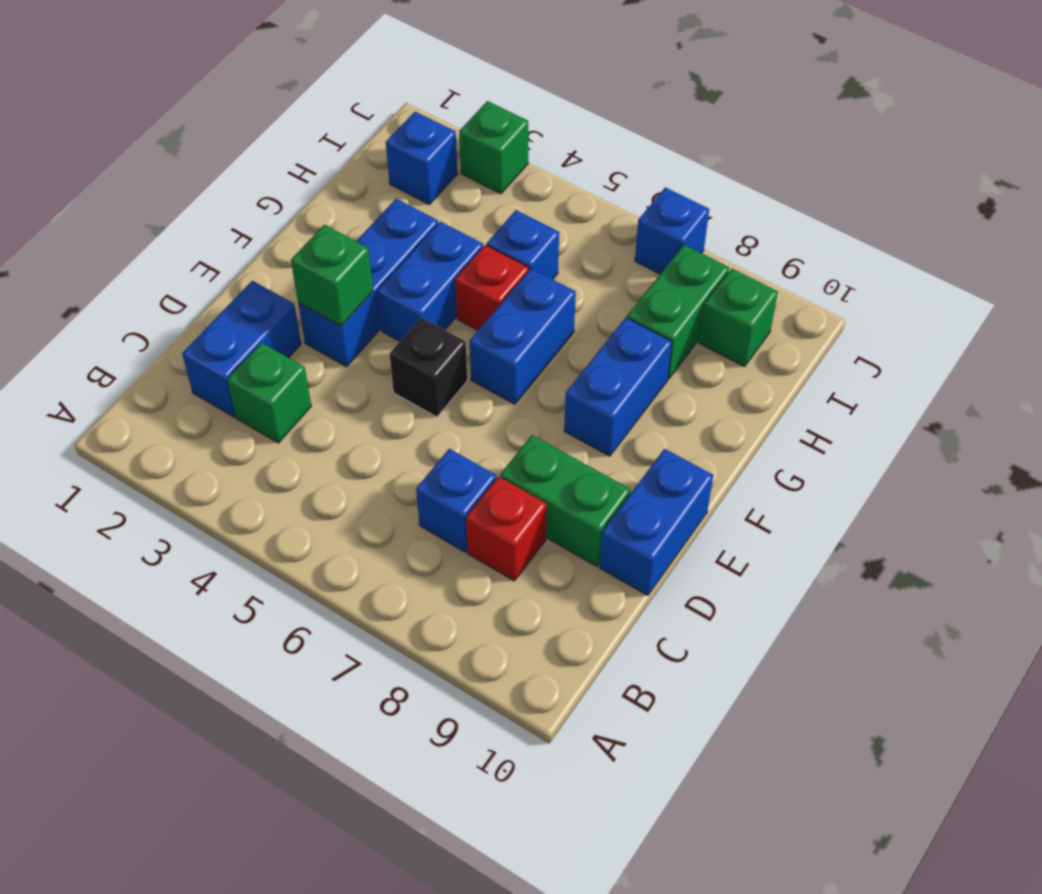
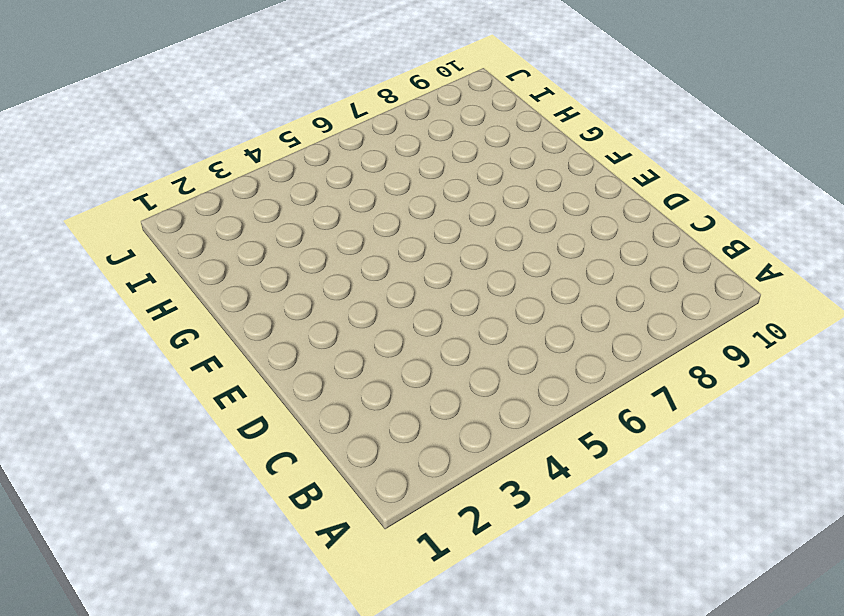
none -> blue 1x2 brick [182,281,301,417]
none -> green 1x1 brick [227,343,311,443]
none -> blue 1x1 brick [416,449,496,552]

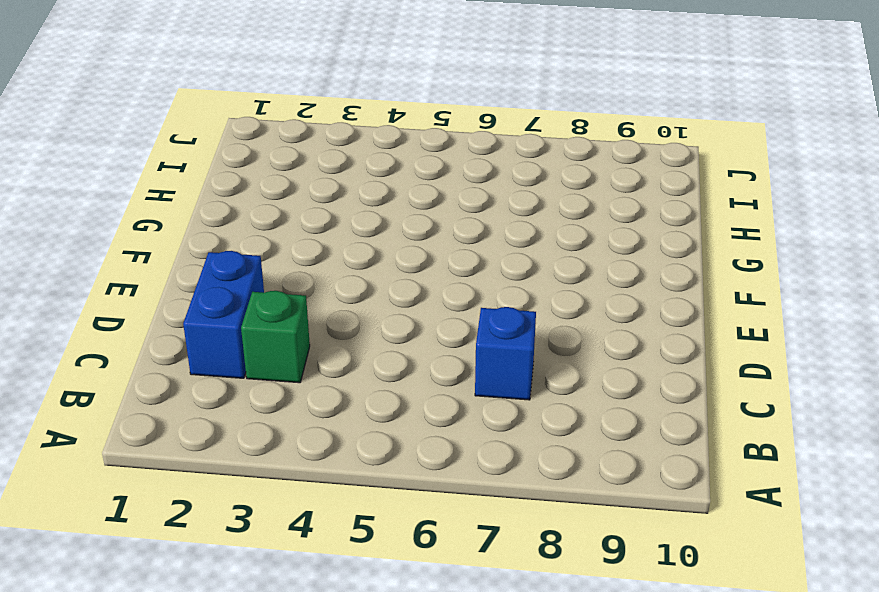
none -> red 1x1 brick [466,477,547,581]
none -> green 1x2 brick [500,435,630,566]
none -> blue 1x2 brick [600,449,713,596]

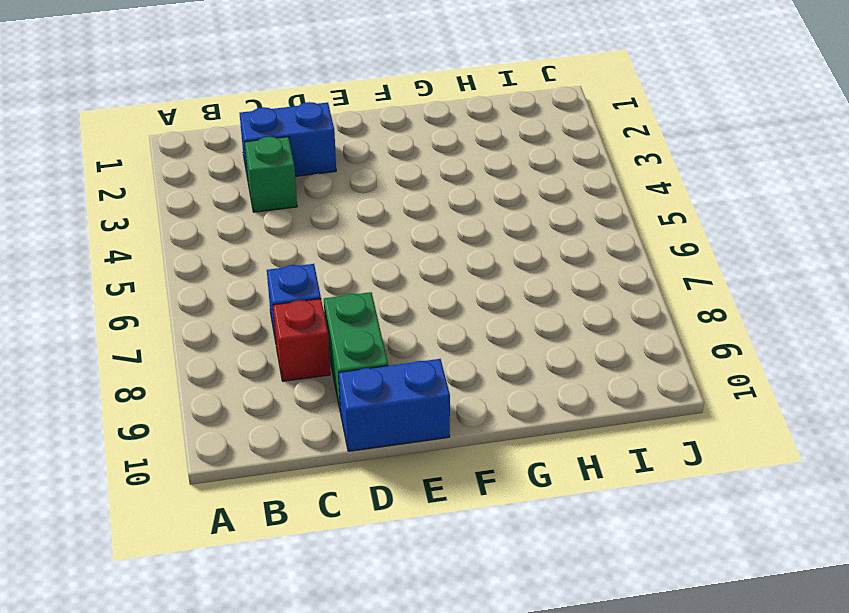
none -> blue 1x3 brick [298,199,438,367]
none -> black 1x1 brick [390,317,467,417]
none -> blue 1x2 brick [377,222,483,341]

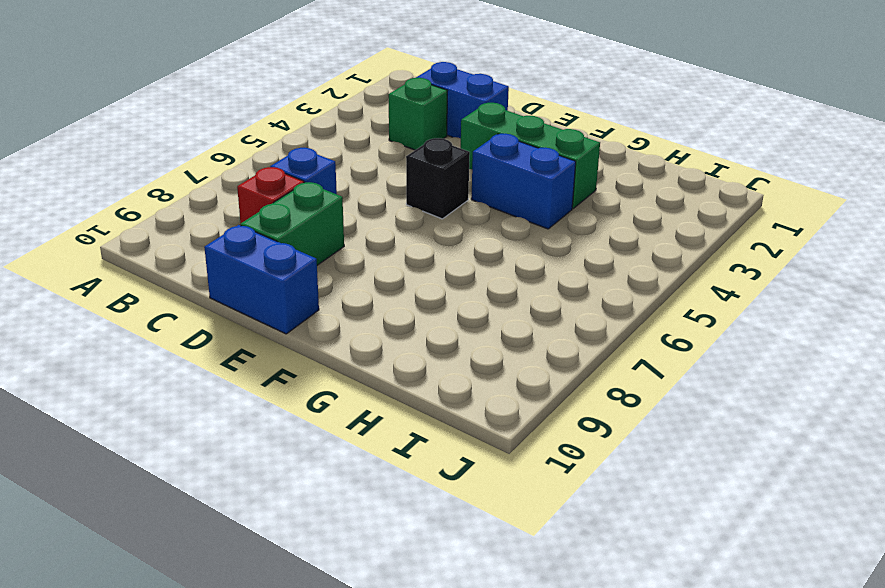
green 1x3 brick [461,103,600,208] -> blue 1x3 brick [298,199,438,367]
none -> blue 1x2 brick [470,269,576,404]
none -> blue 1x2 brick [564,318,672,456]
none -> red 1x1 brick [455,245,529,330]

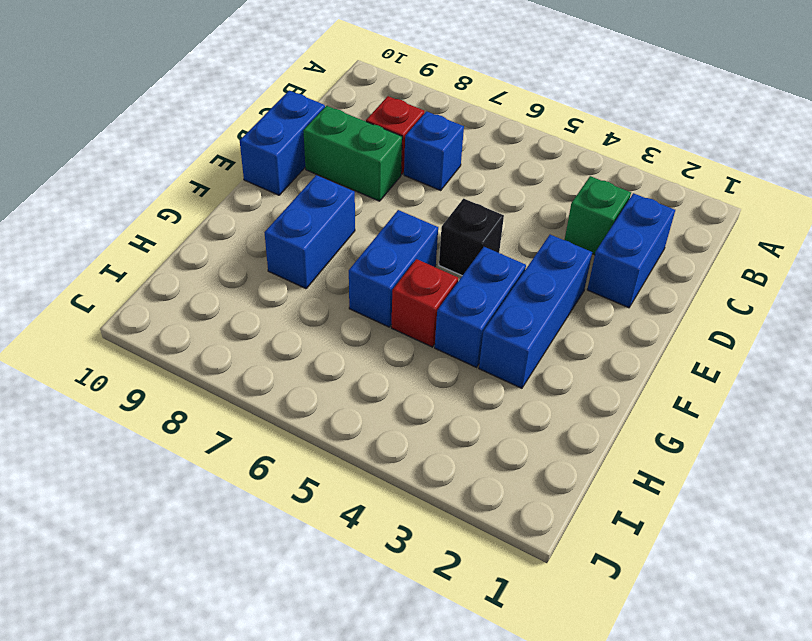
none -> blue 1x1 brick [487,210,559,279]
none -> green 1x2 brick [627,245,729,379]
none -> blue 1x1 brick [386,112,458,204]

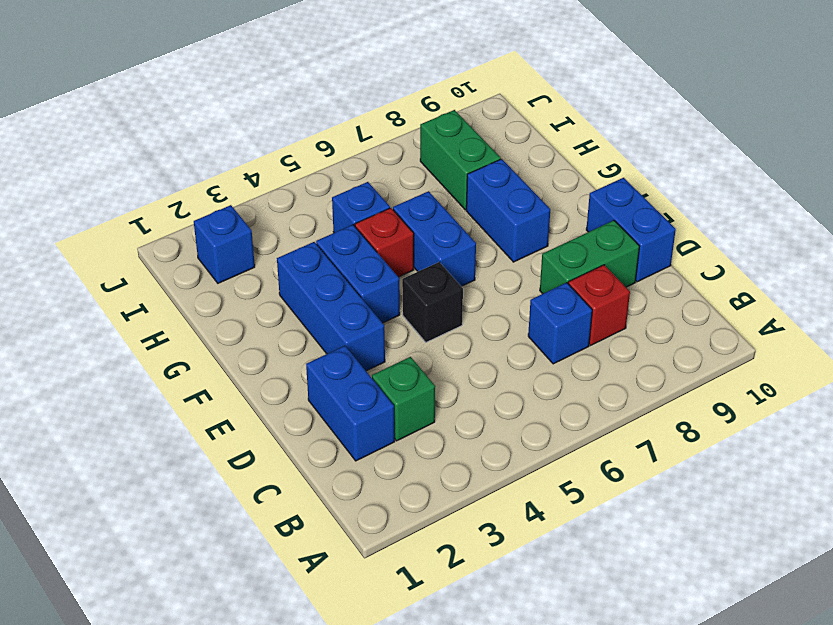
none -> green 1x1 brick [699,269,778,367]
none -> green 1x1 brick [459,101,528,194]
none -> blue 1x1 brick [635,188,709,274]

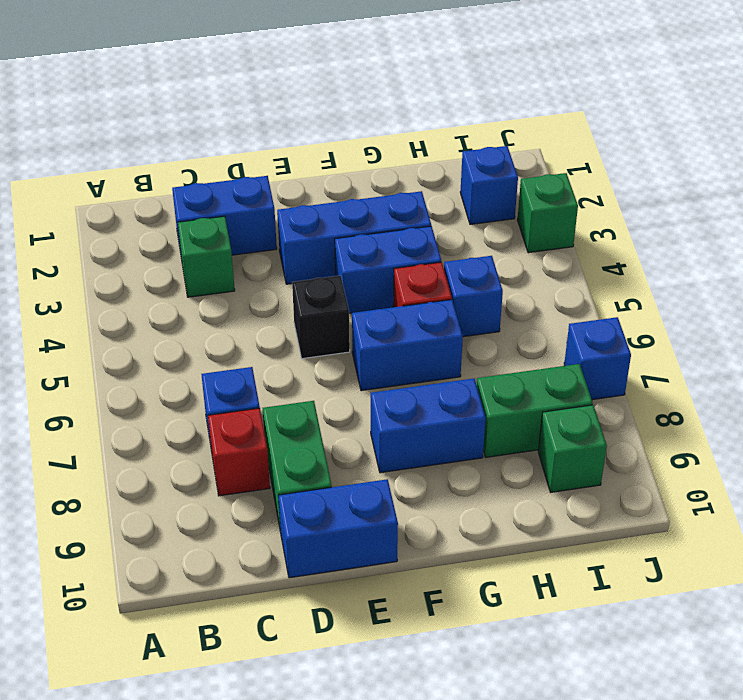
none -> green 1x1 brick [291,225,373,326]

